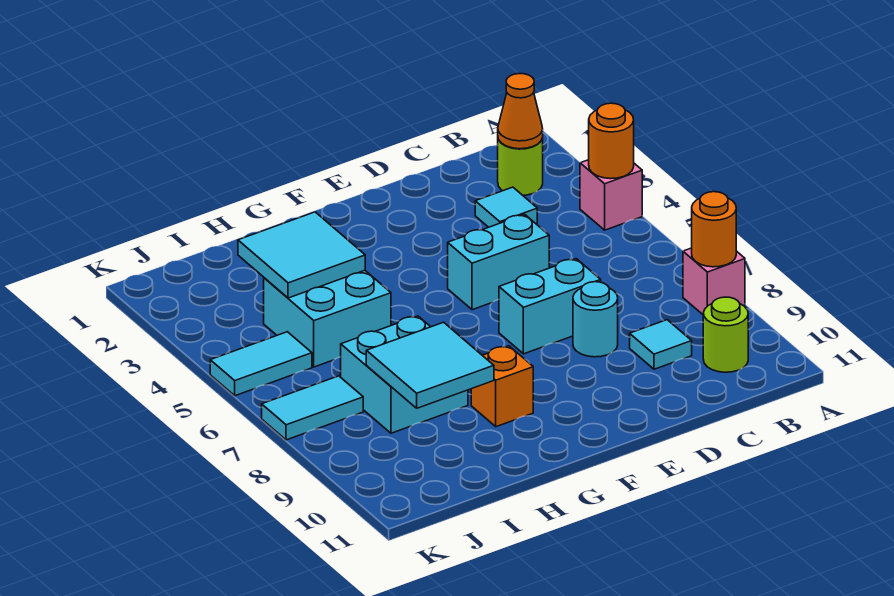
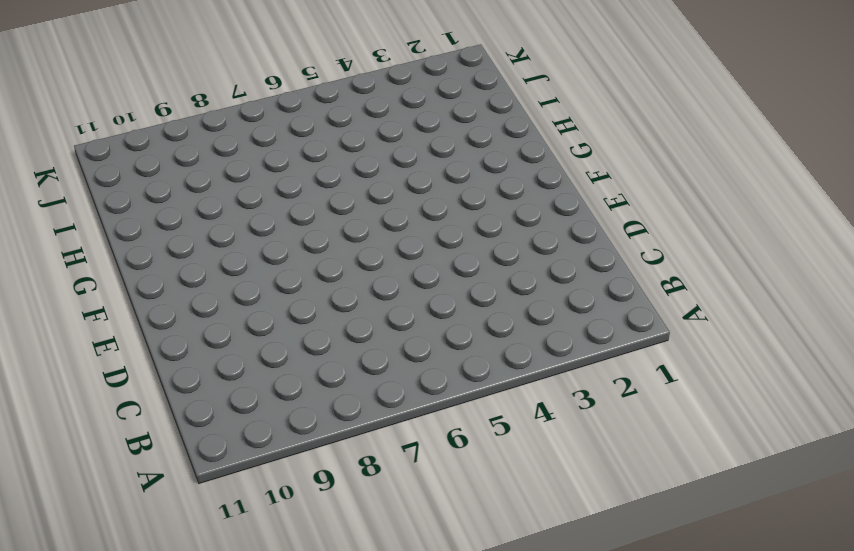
none -> pink 1x1 brick [580,160,642,230]
none -> pink 1x1 brick [683,248,745,314]
none -> lime 1x1 round brick [498,138,543,195]

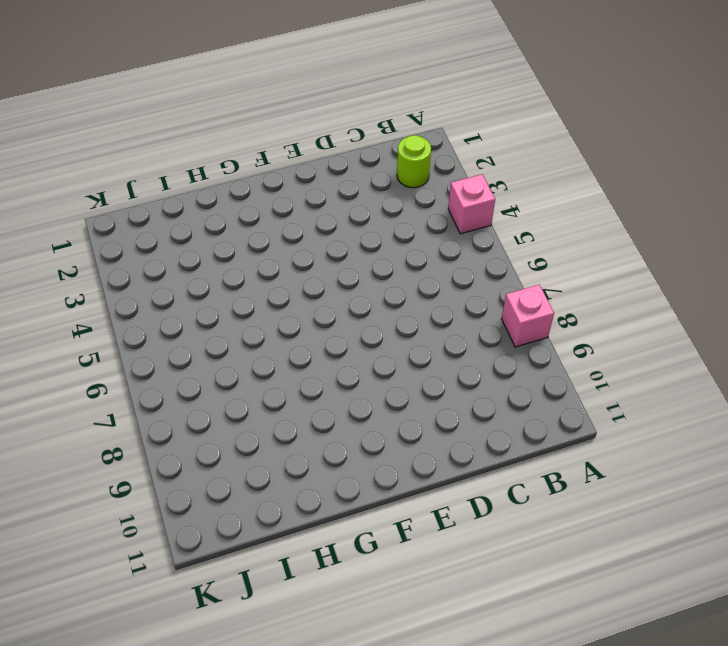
none -> lime 1x1 round brick [703,297,748,372]
none -> cyan 1x1 tile [475,187,537,227]
none -> cyan 1x1 tile [630,320,692,369]

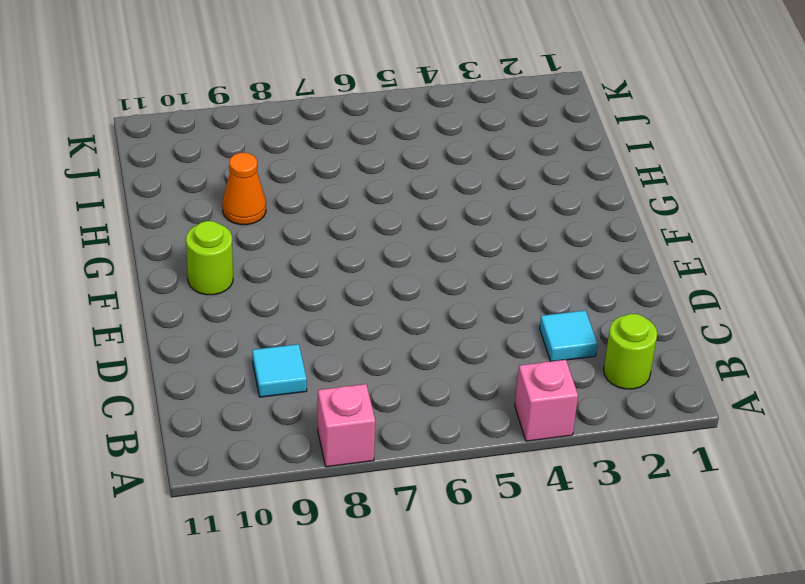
lime 1x1 round brick [186,221,233,295] -> lime 1x1 round brick moved to [703,297,748,372]
orange 1x1 cone [222,153,266,225] -> orange 1x1 cone moved to [498,74,543,149]
none -> cyan 1x2 brick [448,214,549,310]
none -> cyan 1x2 brick [499,259,601,354]
none -> cyan 1x1 round brick [573,282,618,357]

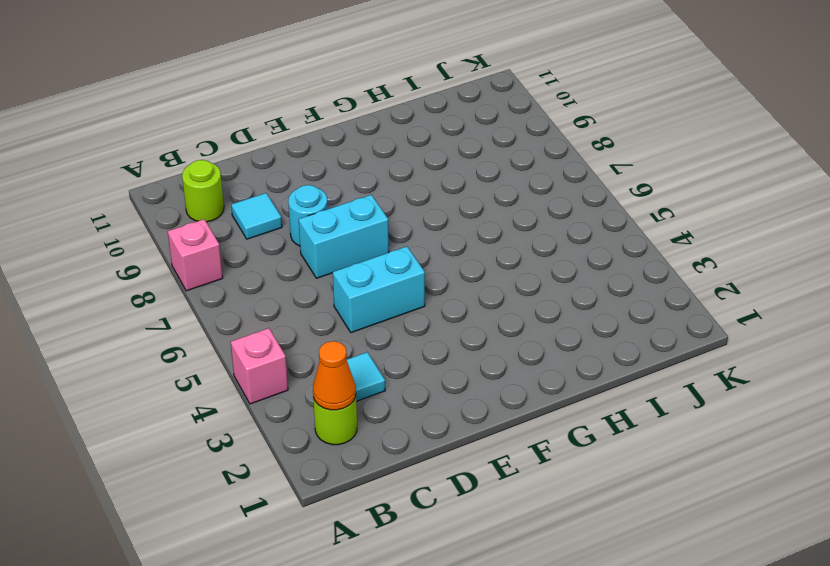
none -> orange 1x1 brick [471,346,533,427]
none -> cyan 2x2 brick [264,270,391,367]
none -> cyan 2x2 brick [341,316,468,433]

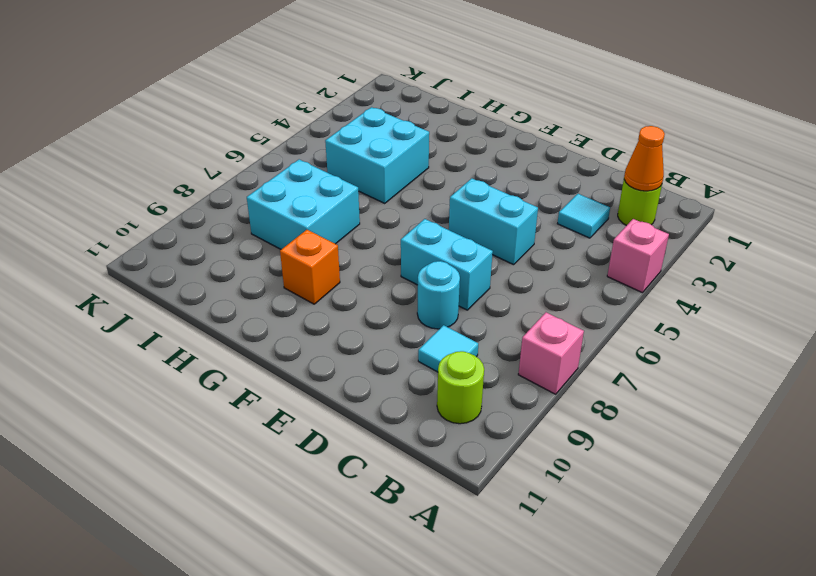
none -> cyan 1x2 tile [210,332,312,396]
none -> cyan 1x2 tile [262,376,363,440]
none -> orange 1x1 round brick [589,103,634,179]

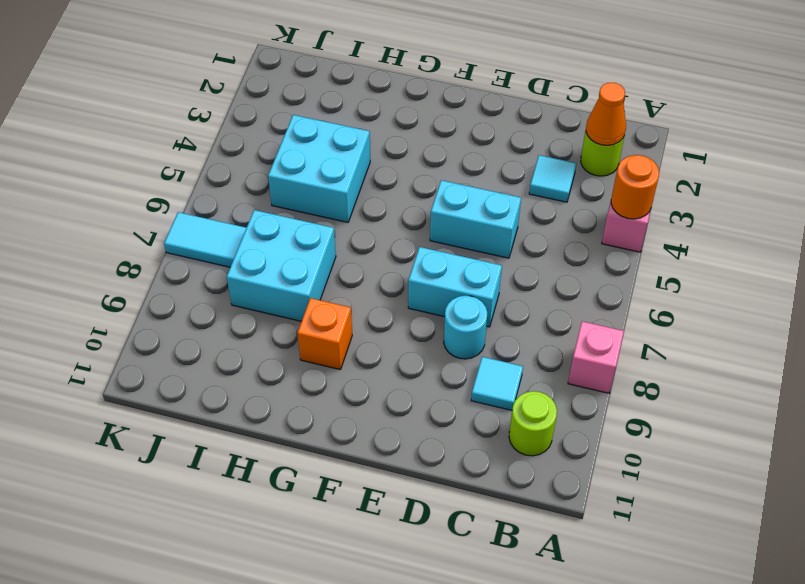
none -> cyan 1x2 tile [210,332,312,396]
none -> orange 1x1 round brick [692,192,736,267]
none -> cyan 2x2 tile [238,212,365,298]

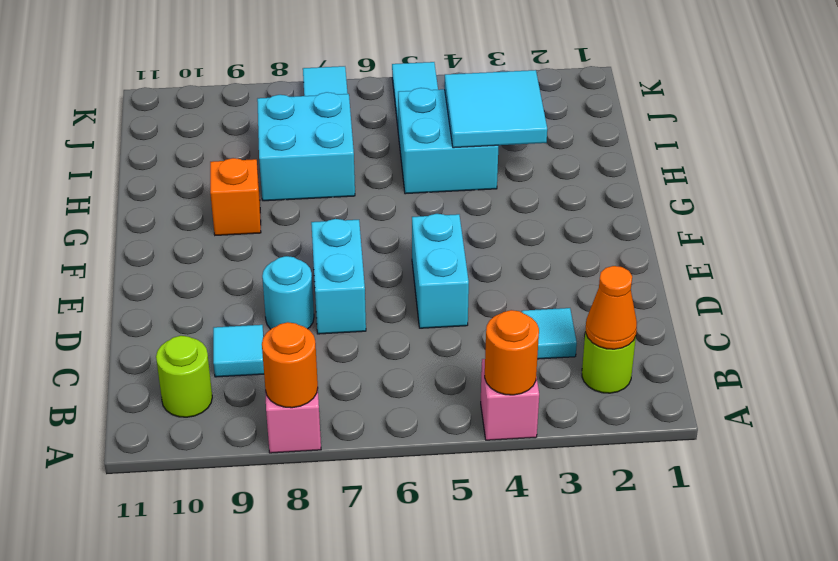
none -> cyan 2x2 tile [366,322,494,408]

